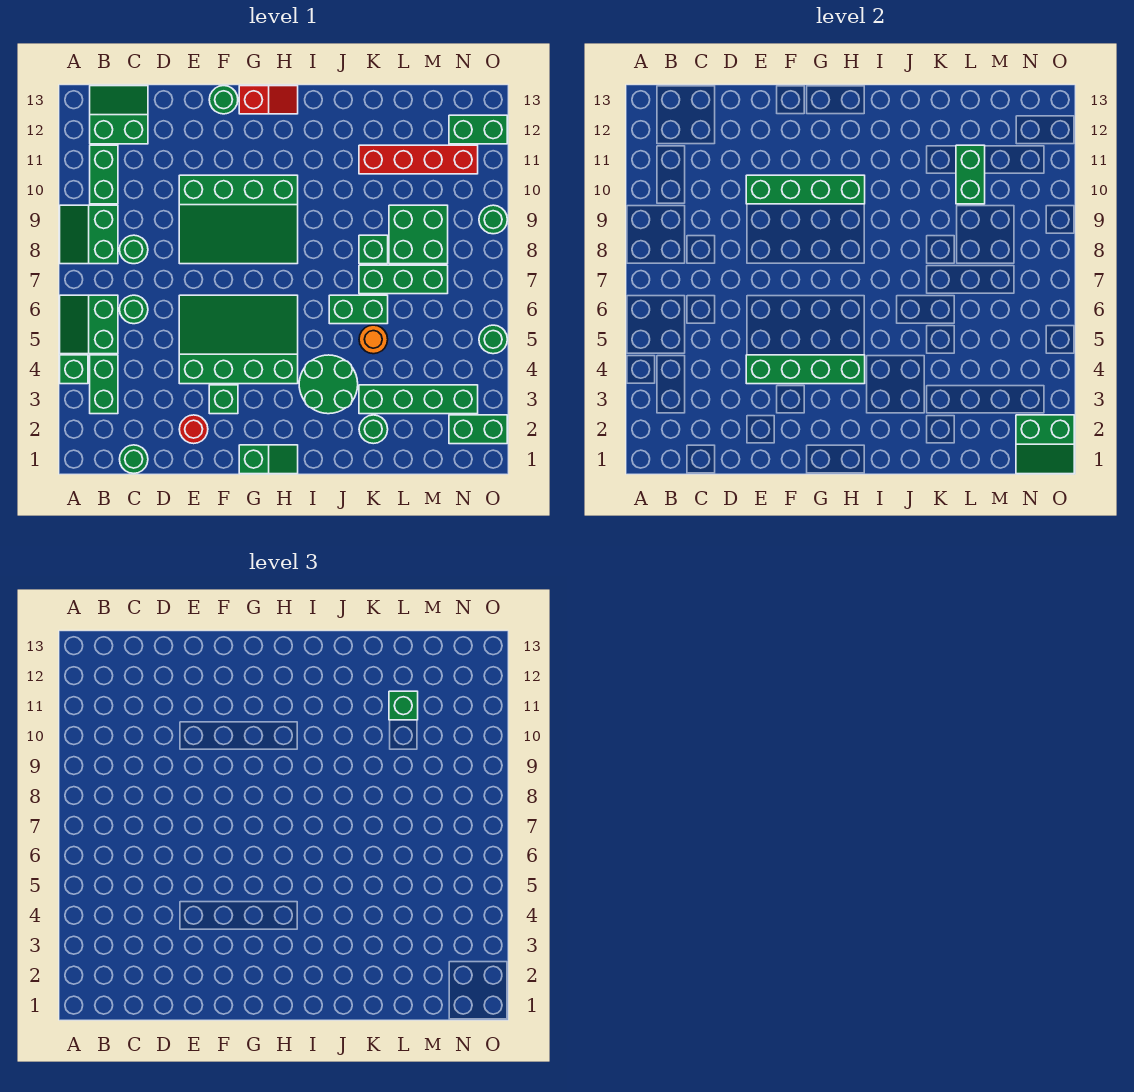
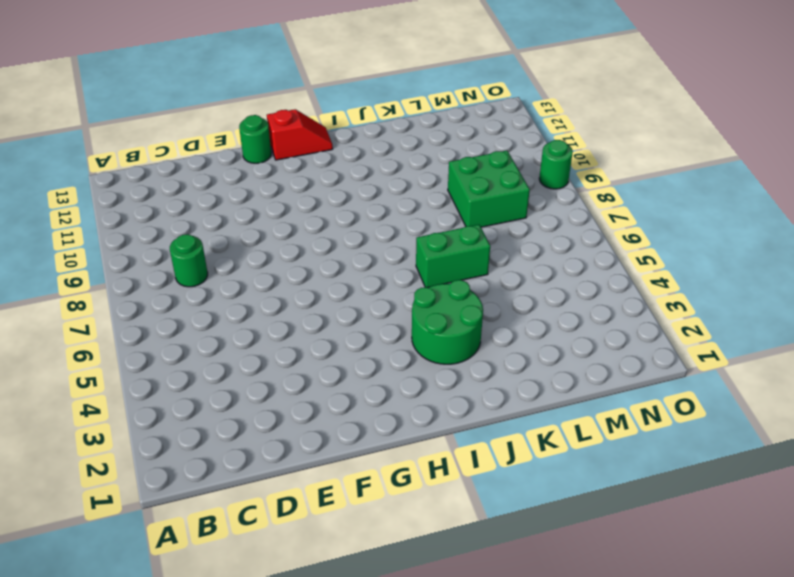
none -> green 1x1 brick [60,355,88,384]
none -> green 2x2 slope [60,295,118,354]
none -> green 2x2 slope [60,205,118,264]
none -> green 1x2 brick [90,355,118,414]

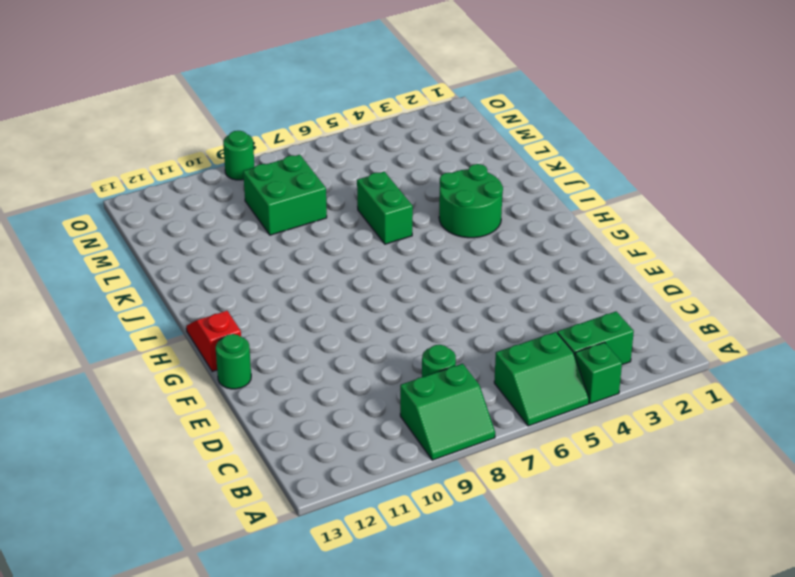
none -> green 1x2 brick [90,145,118,204]
none -> green 2x2 slope [90,86,148,144]
none -> green 1x1 round brick [120,445,148,473]
none -> green 1x1 round brick [120,295,148,324]

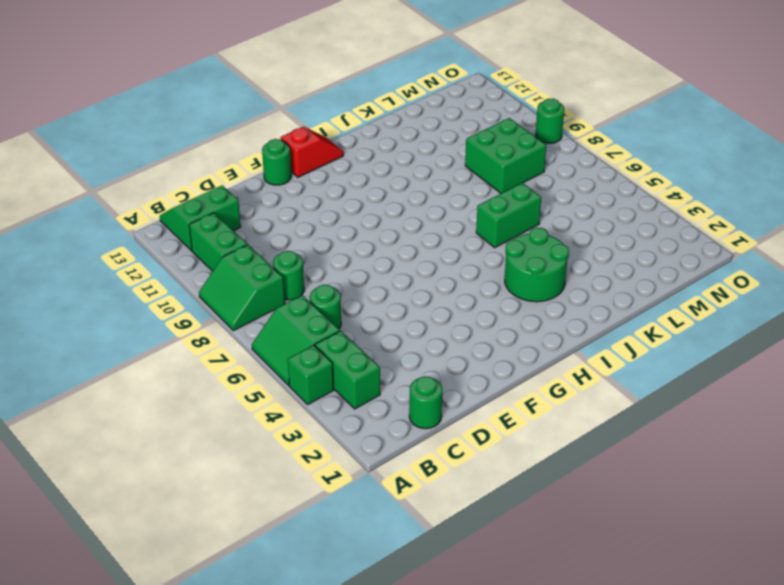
none -> red 1x1 round brick [179,415,208,444]
none -> green 3x4 slope [179,295,298,384]
none -> green 3x4 slope [179,175,298,264]
none -> green 1x1 brick [209,385,238,414]

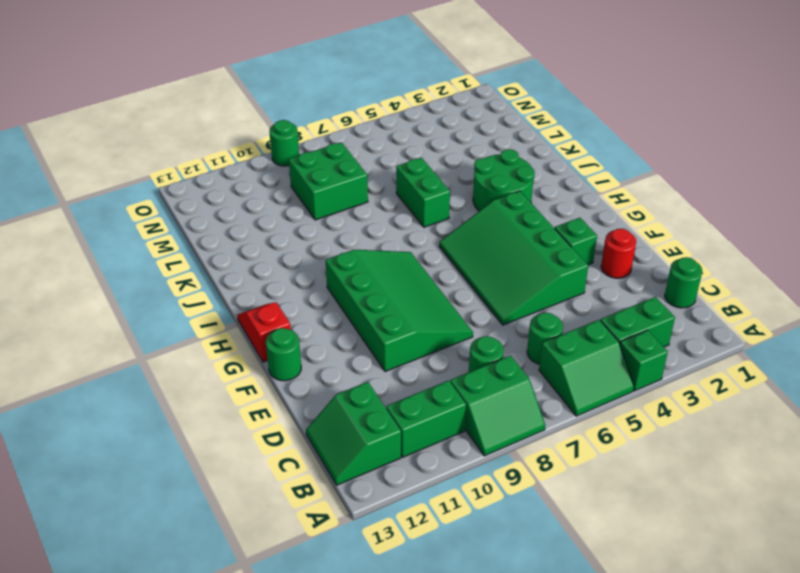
none -> green 1x2 slope [239,445,298,474]
none -> green 1x1 round brick [359,415,388,444]
none -> green 1x4 brick [359,385,478,414]
none -> orange 1x1 round brick [359,325,388,354]

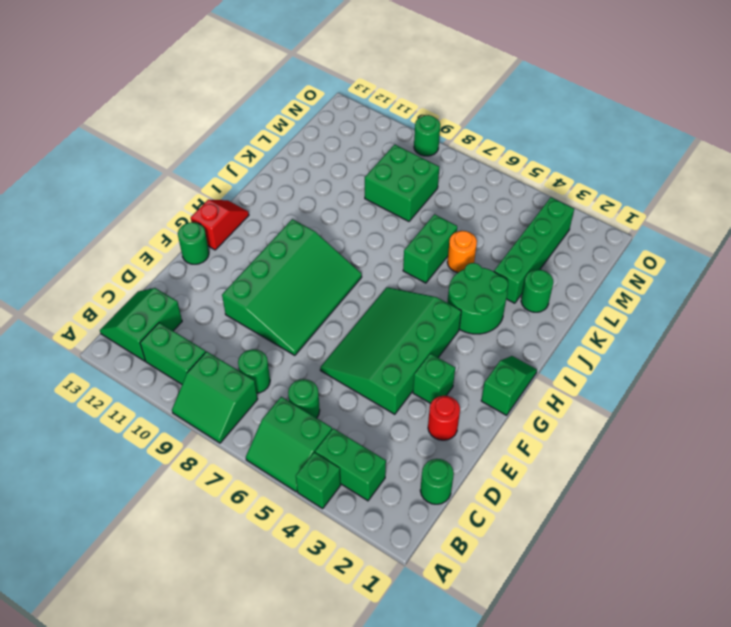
none -> green 1x3 brick [359,265,448,294]
none -> green 1x1 brick [359,235,388,264]
none -> red 1x4 brick [359,145,478,174]
none -> green 1x2 brick [449,415,507,444]

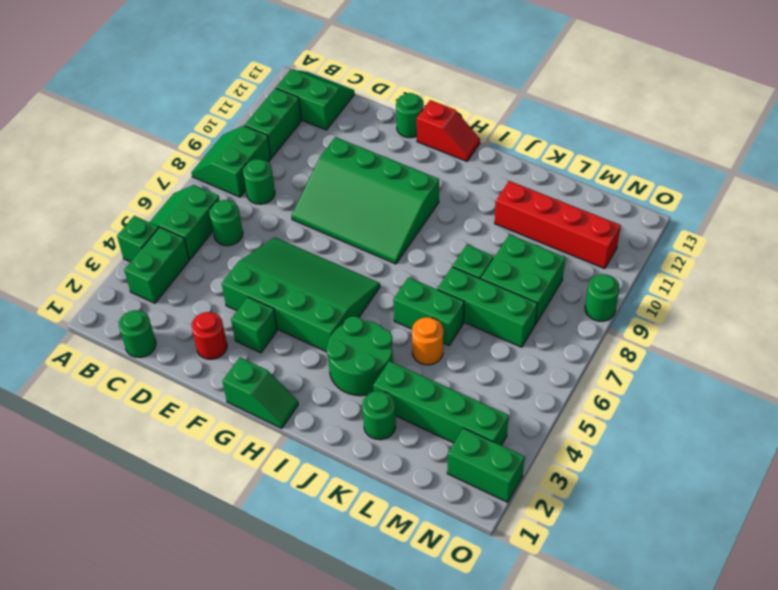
none -> green 1x2 brick [449,115,507,144]
none -> green 1x1 round brick [479,325,507,354]
none -> green 1x4 brick [746,355,865,384]
none -> green 1x4 brick [746,175,865,204]

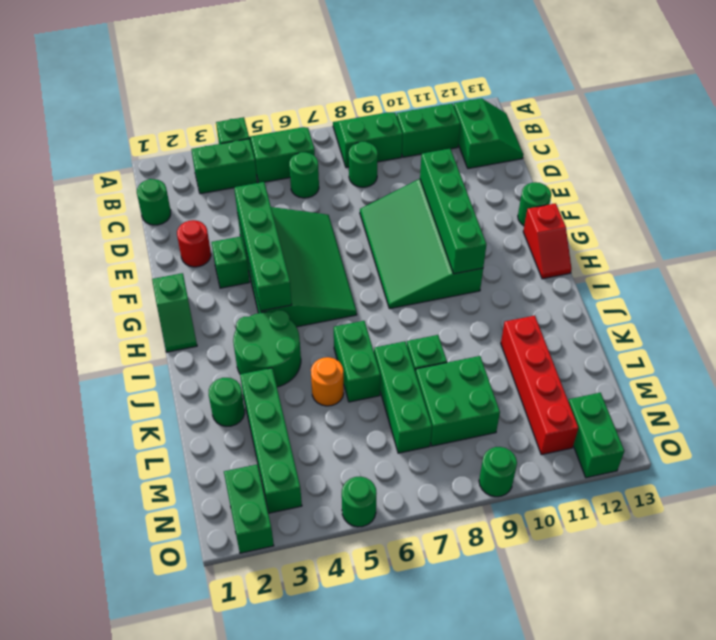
none -> green 1x2 brick [956,145,985,204]
none -> green 2x2 slope [1016,415,1074,474]
none -> green 1x1 brick [389,691,418,720]

